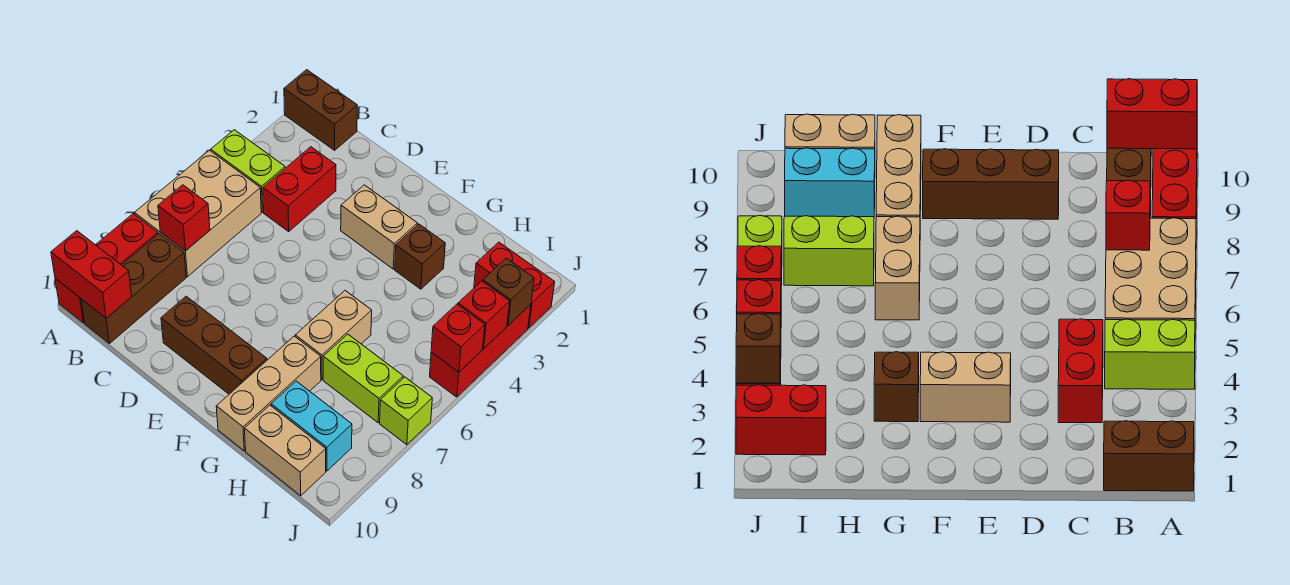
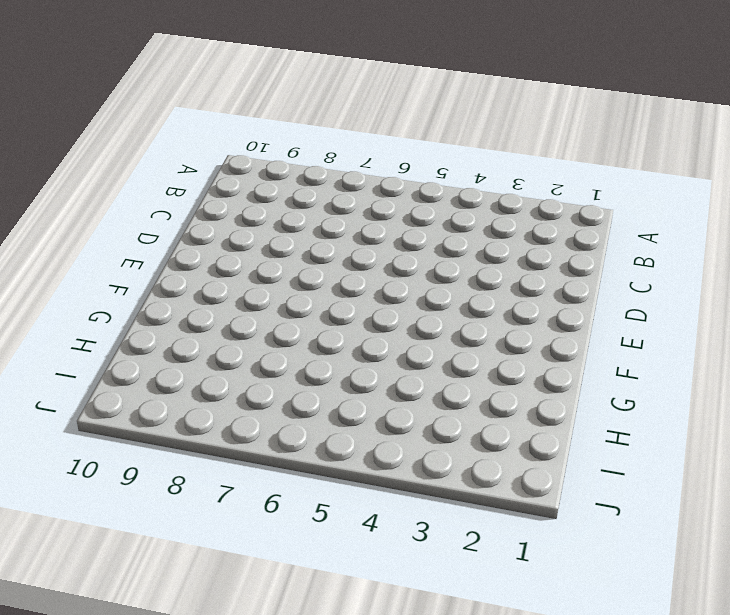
none -> brown 1x2 brick [284,70,357,150]
none -> lime 1x2 brick [211,130,285,212]
none -> tan 2x3 brick [135,150,261,277]

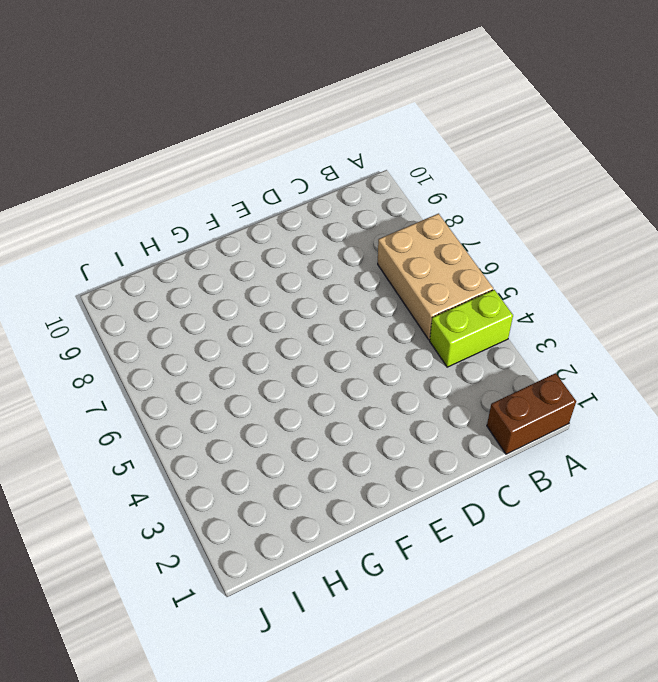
none -> red 1x3 brick [55,214,158,323]
none -> brown 1x3 brick [81,233,186,344]
none -> red 1x2 brick [263,147,336,231]

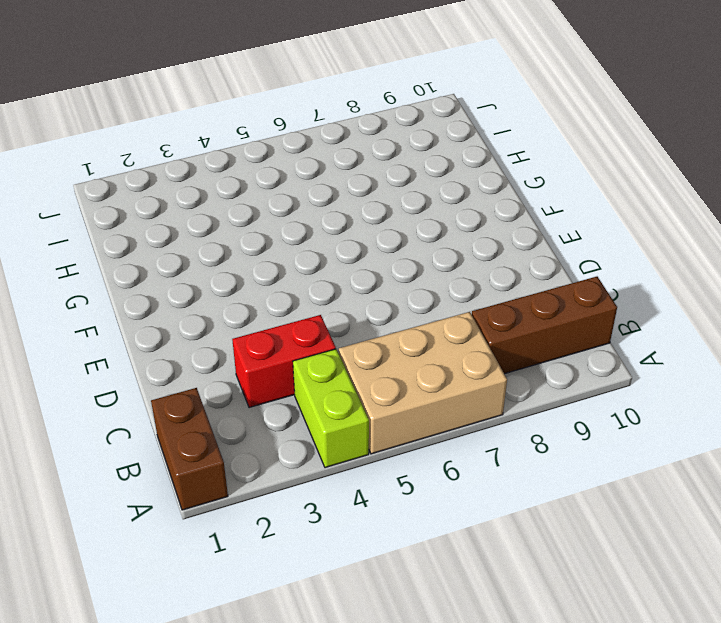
none -> red 1x3 brick [55,214,158,323]
none -> brown 1x3 brick [161,296,267,394]
none -> tan 1x2 brick [341,185,418,269]

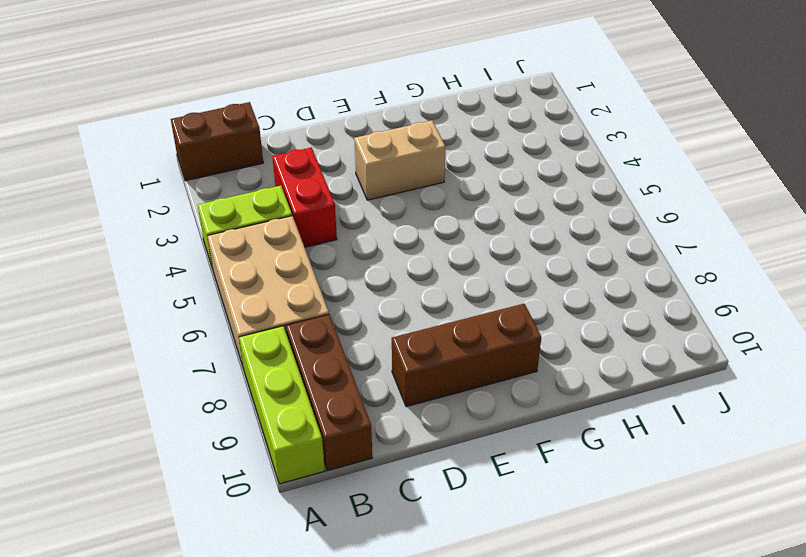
lime 1x3 brick [239,326,325,484] -> red 1x3 brick [55,214,158,323]
none -> brown 1x1 brick [395,224,445,289]
none -> tan 1x2 brick [295,291,372,380]
none -> tan 1x3 brick [216,336,321,451]

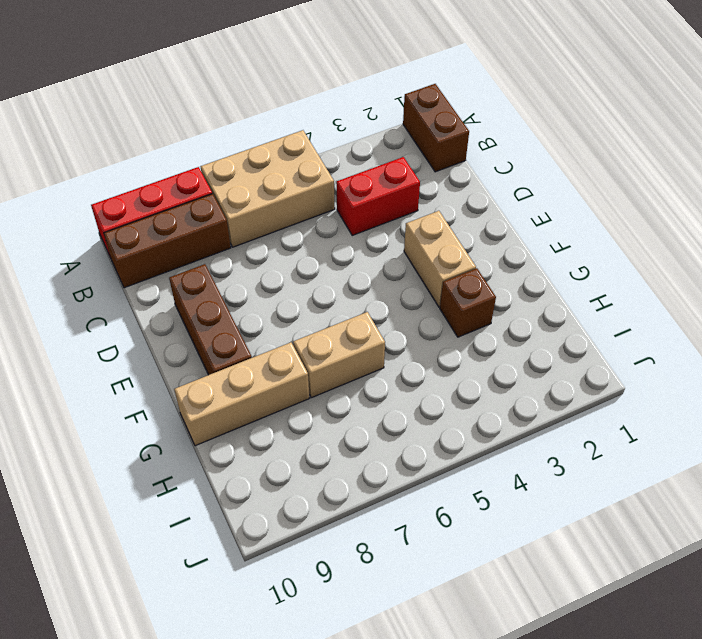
none -> lime 1x2 brick [211,130,285,212]
none -> lime 1x2 brick [323,334,403,423]
none -> cyan 1x2 brick [271,381,352,471]

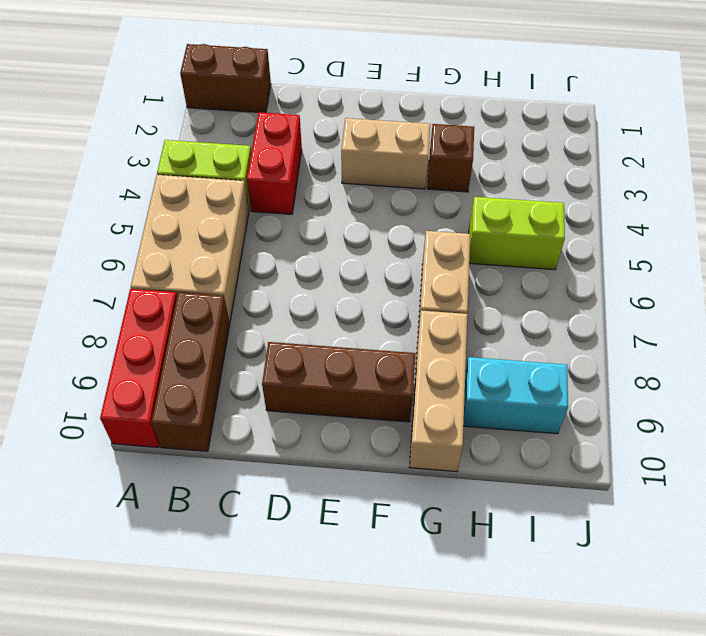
lime 1x2 brick [469,197,565,270] -> lime 1x2 brick moved to [323,334,403,423]
none -> tan 1x2 brick [245,405,326,496]
none -> red 1x2 brick [474,242,555,328]
none -> red 1x3 brick [430,304,531,397]

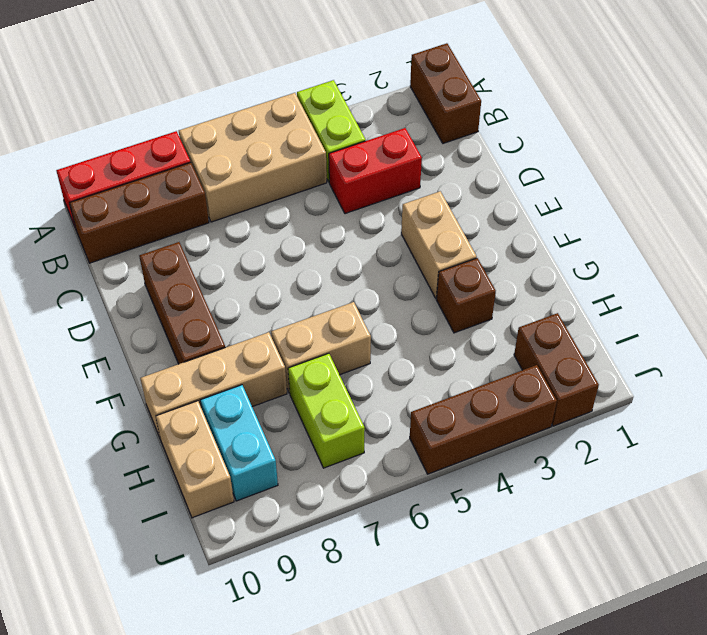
brown 1x2 brick [514,313,599,426] -> red 1x2 brick [474,242,555,328]
brown 1x3 brick [410,365,557,474] -> red 1x3 brick [430,304,531,397]
none -> lime 1x1 brick [380,377,432,445]
none -> red 1x2 brick [51,231,132,318]
none -> red 1x1 brick [158,185,210,251]

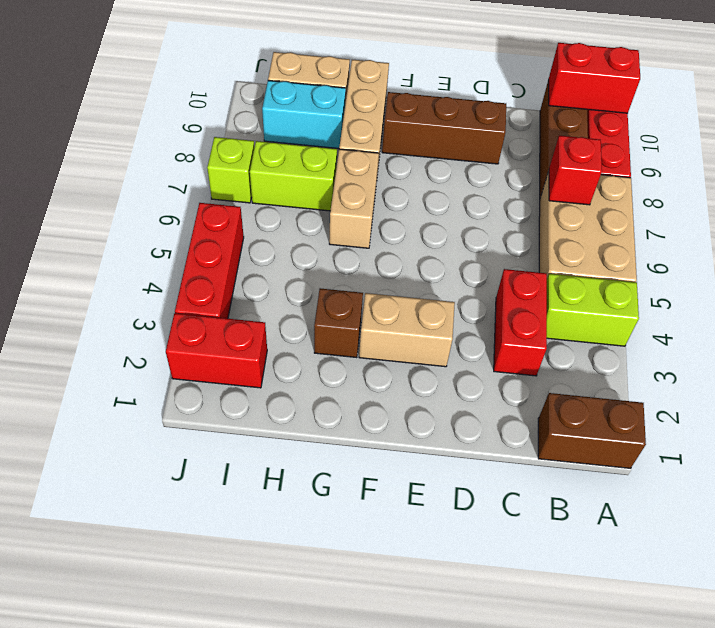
none -> brown 1x1 brick [483,258,534,325]
none -> red 1x1 brick [458,281,510,349]
none -> red 1x1 brick [431,304,485,372]

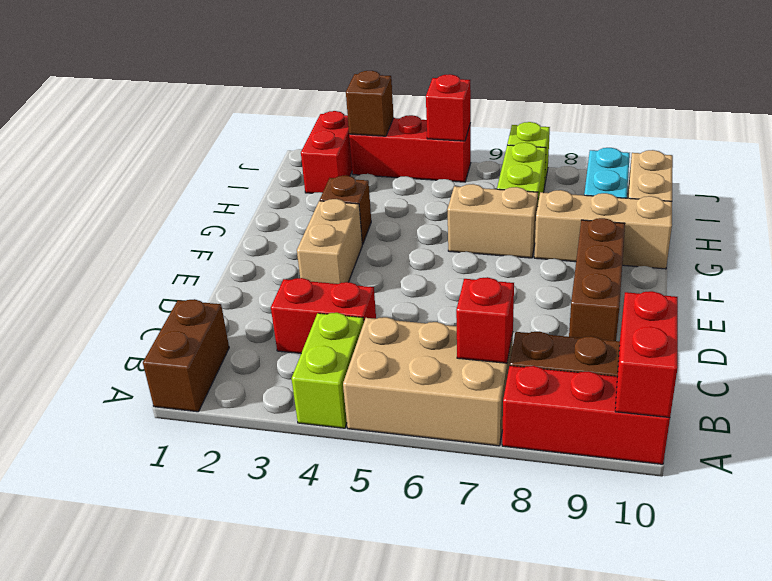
none -> red 1x1 brick [458,281,510,349]

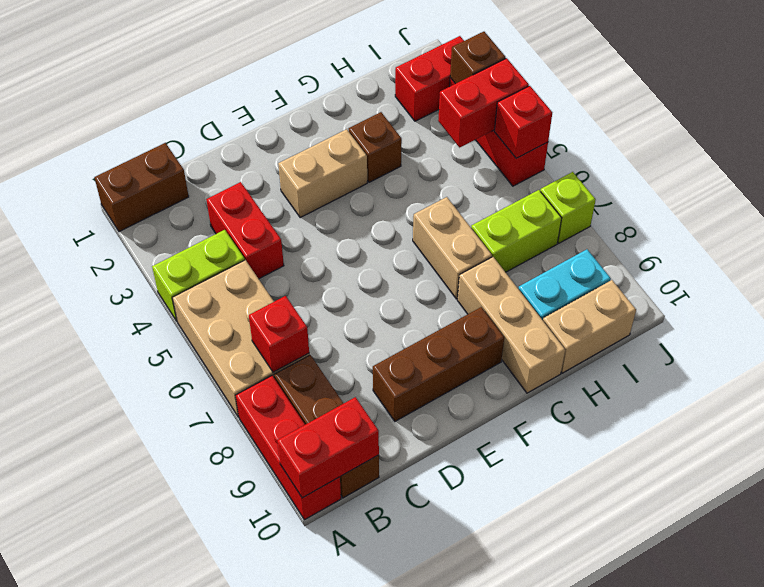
red 1x2 brick [438,58,529,147] -> red 1x1 brick [458,281,510,349]

